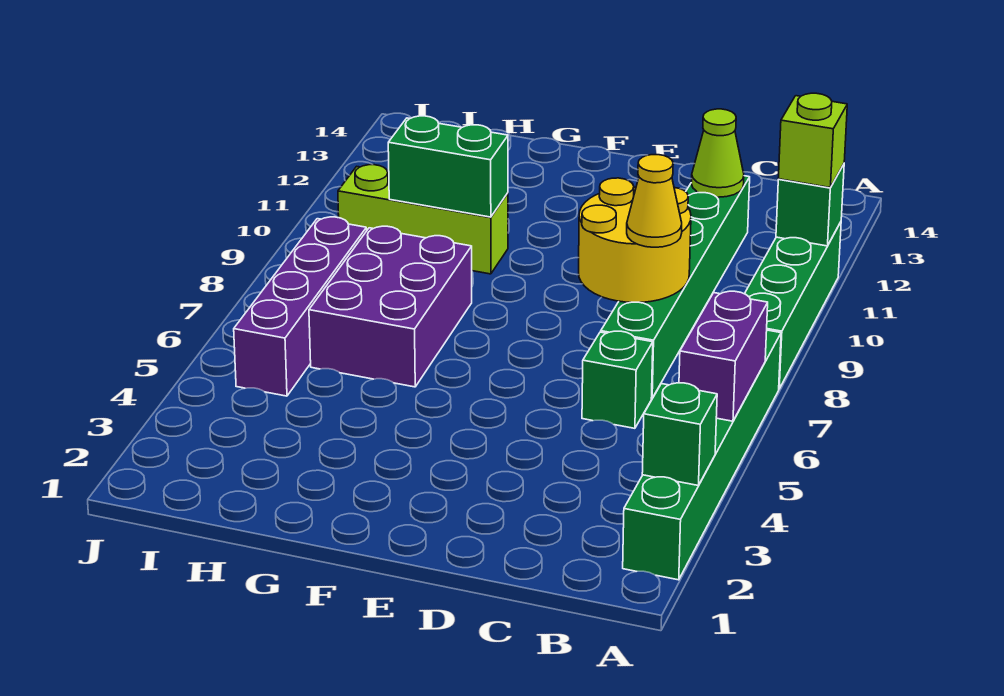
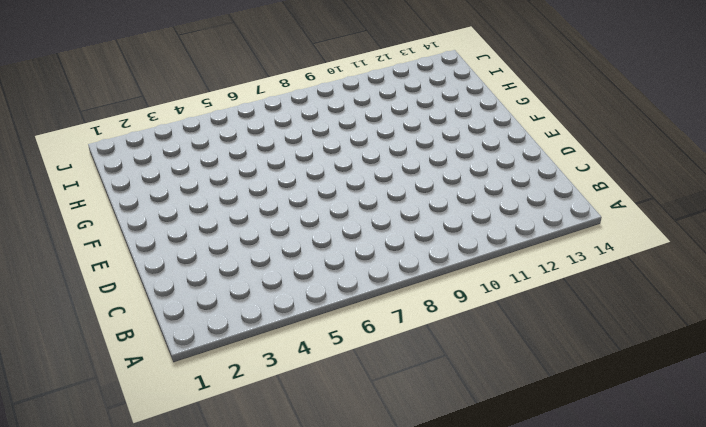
none -> green 1x6 brick [623,330,781,580]
none -> green 1x4 brick [745,222,841,389]
none -> green 1x1 brick [582,331,653,428]

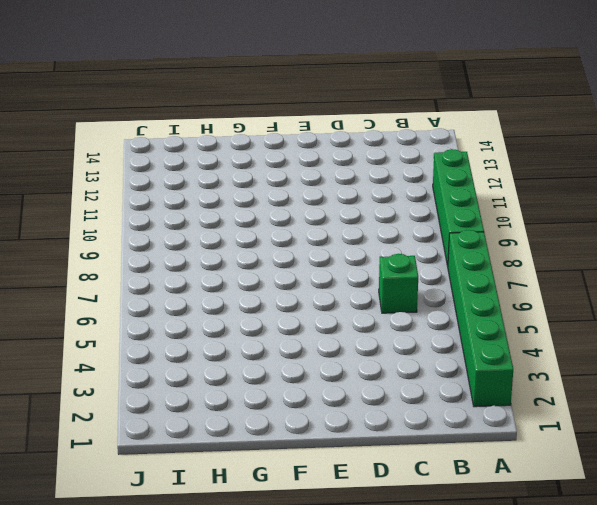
none -> green 1x6 brick [601,176,750,398]
none -> purple 2x3 brick [309,226,472,387]
none -> lime 1x3 brick [338,165,508,274]

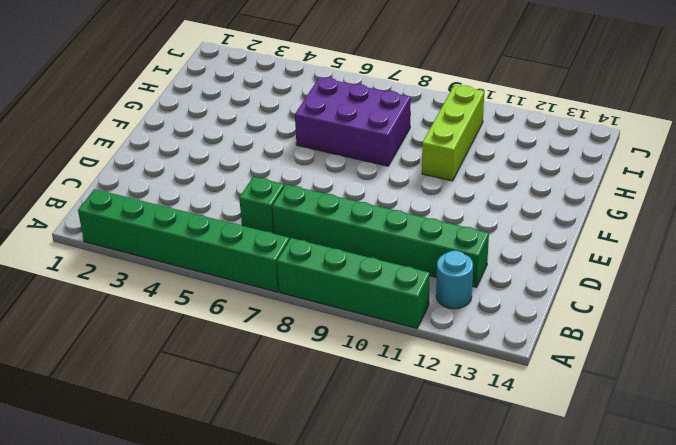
cyan 1x1 round brick [436,251,473,309] -> none
none -> purple 1x4 brick [234,217,367,396]
none -> green 1x1 brick [642,383,717,486]
none -> purple 1x2 brick [679,291,768,421]

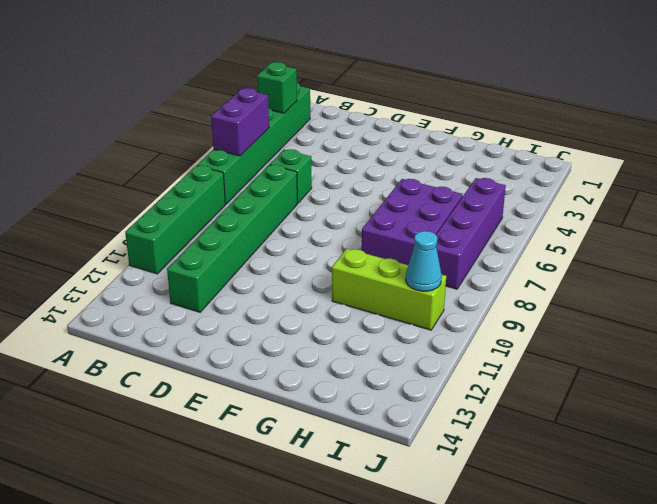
cyan 1x1 cone [406,231,442,291] -> none
none -> green 1x1 brick [776,164,844,246]
none -> yellow 2x2 round brick [579,178,691,302]
none -> lime 1x1 cone [691,109,744,197]

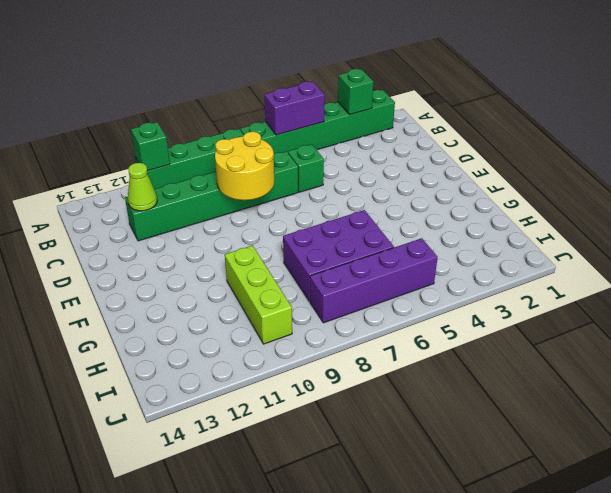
none -> green 1x2 brick [388,116,508,217]
none -> lime 1x1 brick [778,93,847,188]
none -> yellow 1x1 cone [627,155,682,247]

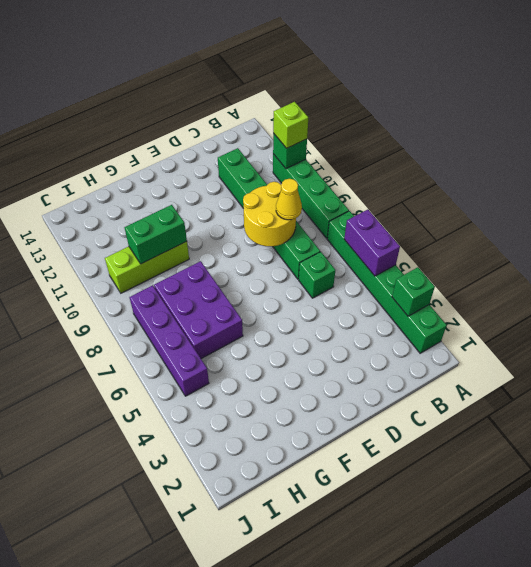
none -> lime 1x1 cone [691,109,744,197]

